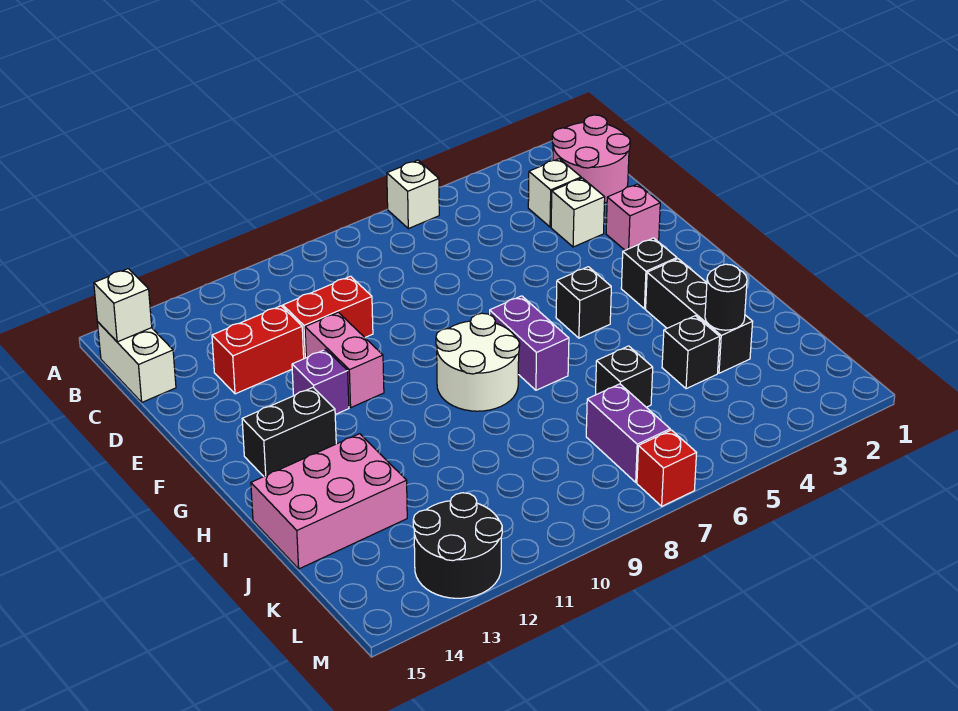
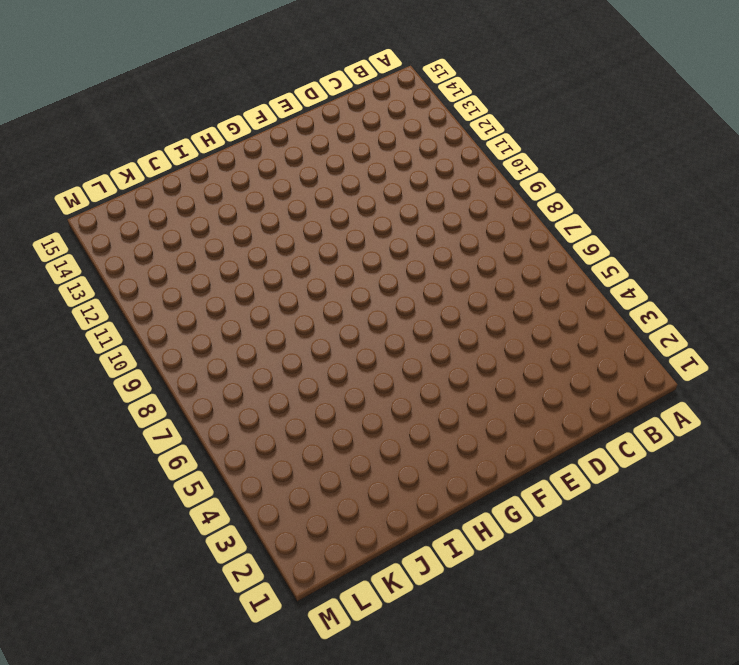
none -> white 1x1 brick [387,160,439,229]
none -> pink 2x2 round brick [552,115,630,203]
none -> white 1x2 brick [97,322,176,402]

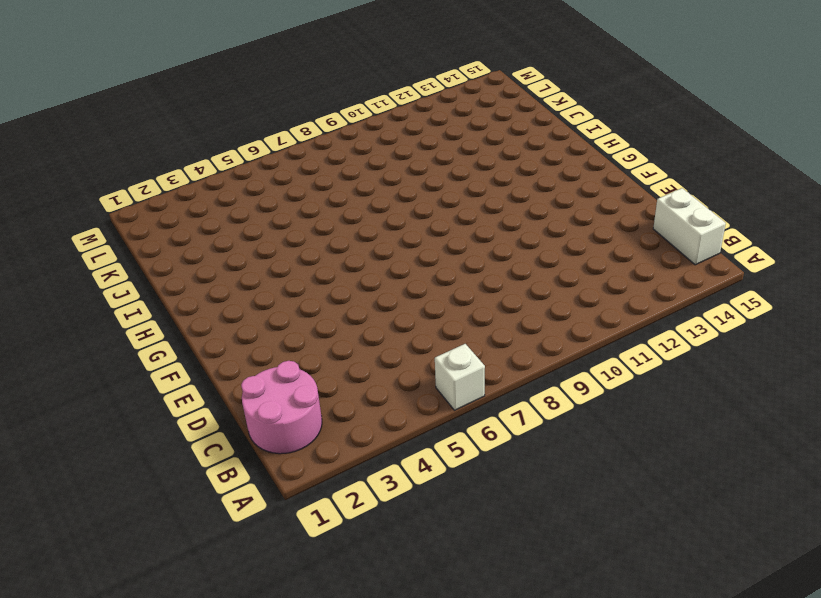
none -> white 1x1 brick [528,159,581,227]
none -> white 1x1 brick [551,178,605,247]
none -> red 1x2 brick [283,276,373,359]

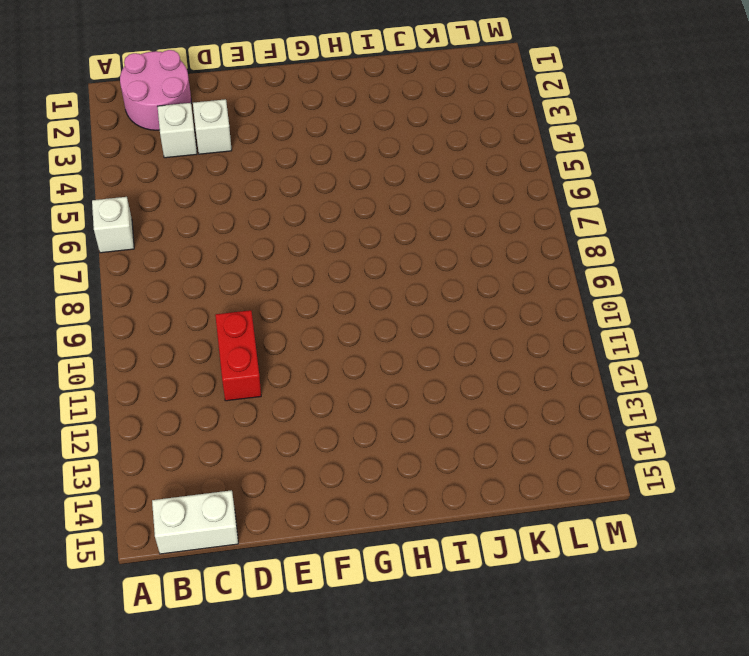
none -> red 1x2 brick [212,306,304,394]
none -> pink 1x1 brick [606,184,660,250]
none -> pink 1x2 brick [305,312,384,407]

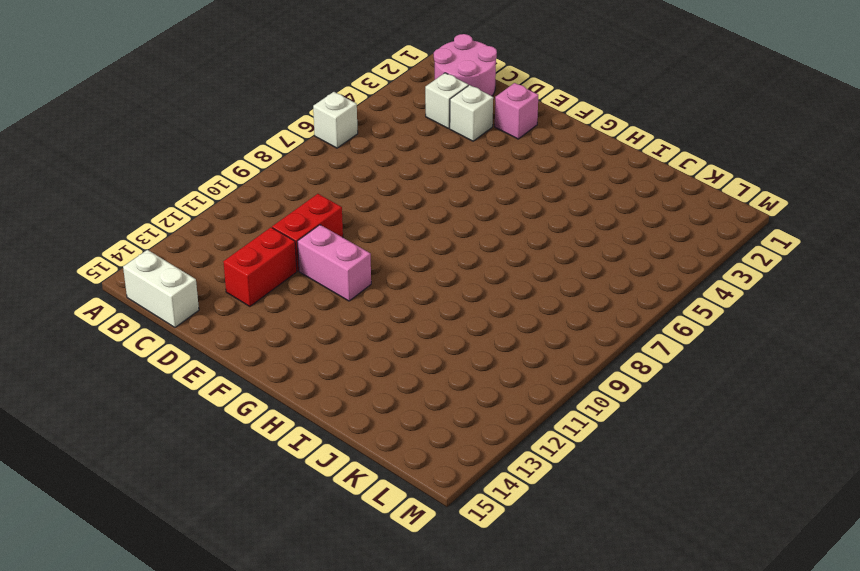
none -> purple 1x1 brick [292,349,349,415]
none -> black 1x1 brick [621,238,677,309]
none -> black 1x1 brick [556,267,611,338]

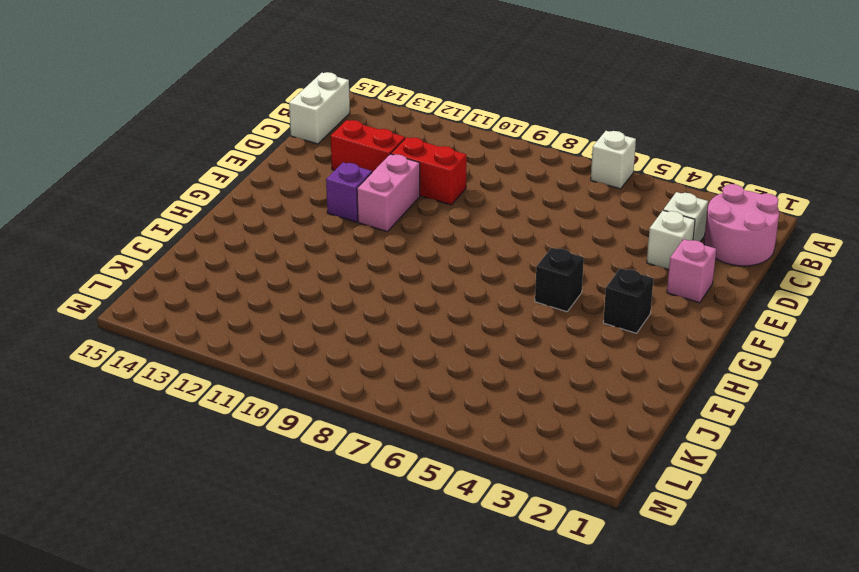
none -> purple 1x2 brick [490,296,569,390]
none -> white 2x2 round brick [436,313,520,411]
none -> black 1x2 brick [242,388,336,476]

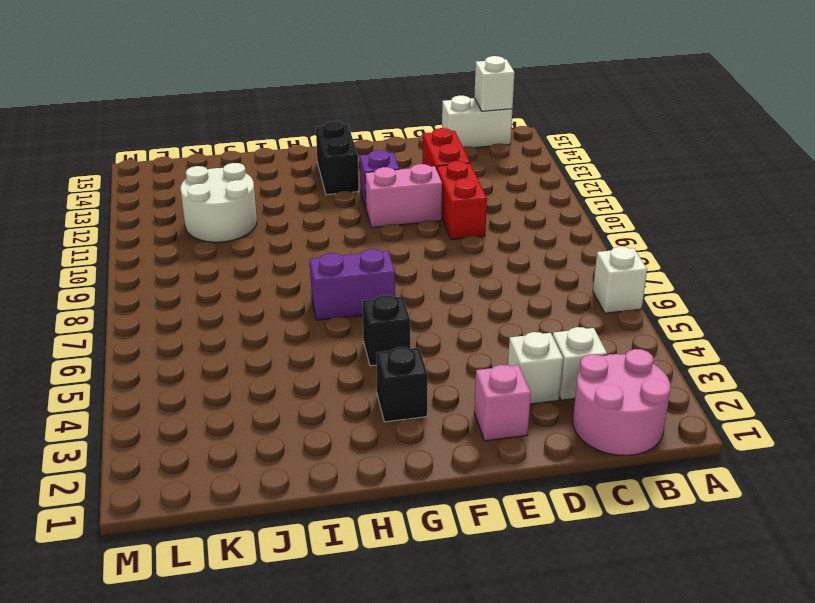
white 2x2 round brick [181,163,257,242] -> white 2x2 round brick moved to [436,313,520,411]
none -> black 1x3 brick [646,259,753,373]
none -> pink 2x3 brick [251,434,407,569]
none -> black 1x1 brick [662,316,720,389]

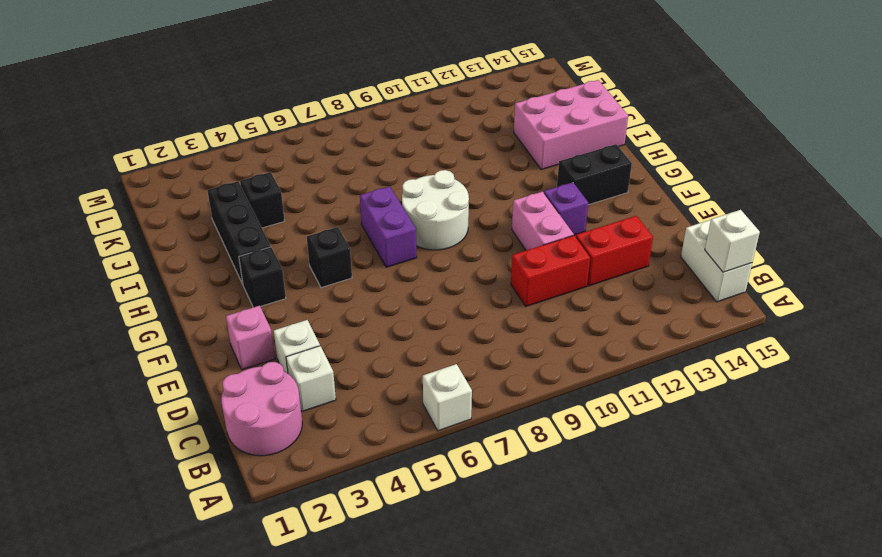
none -> black 1x1 brick [595,346,653,407]
none -> purple 1x2 brick [586,384,670,482]
none -> black 2x2 round brick [413,493,502,598]

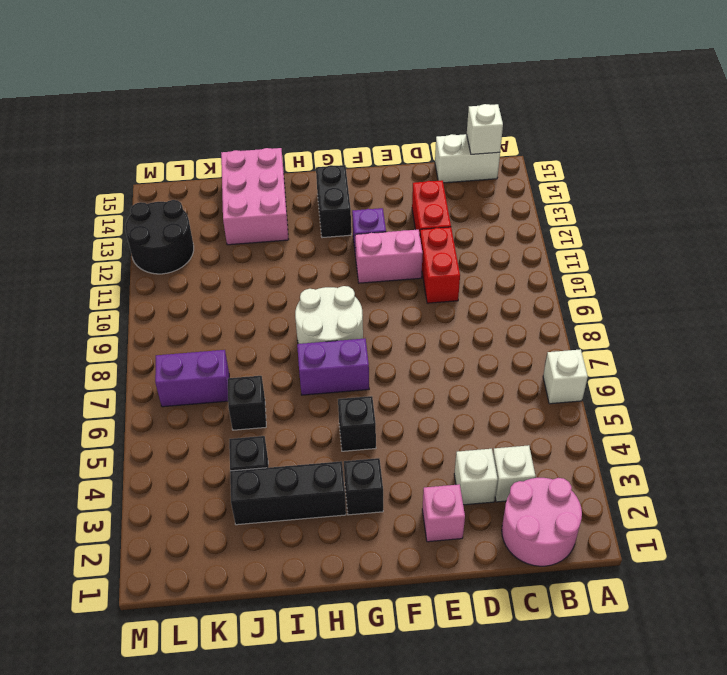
none -> red 1x1 brick [637,430,697,506]
none -> black 1x1 round brick [705,264,747,330]

